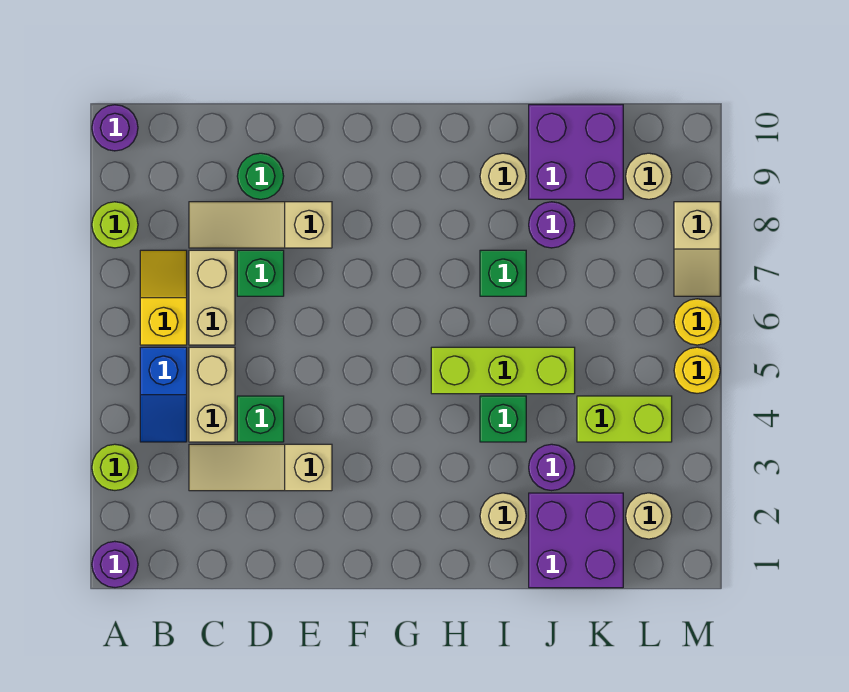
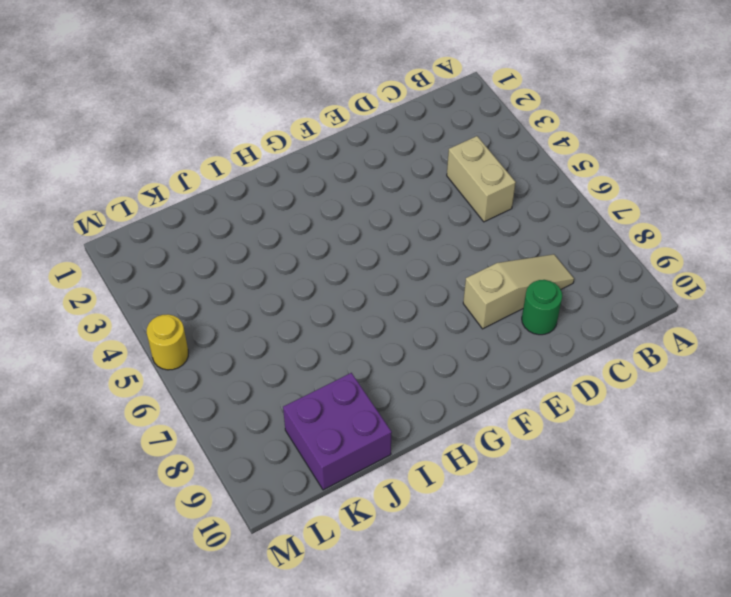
none -> purple 1x1 round brick [92,541,138,588]
none -> lime 1x1 round brick [92,444,138,490]
none -> lime 1x1 round brick [92,202,138,248]

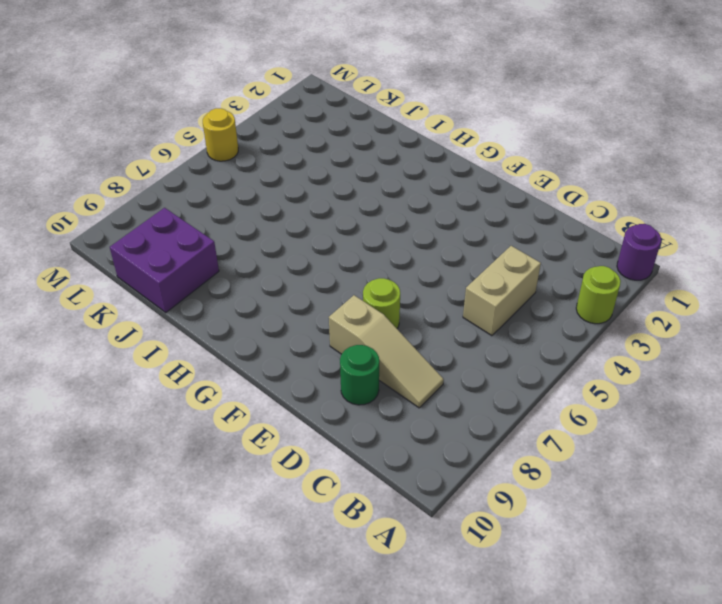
lime 1x1 round brick [363,278,400,328] -> lime 1x1 round brick moved to [92,202,138,248]
none -> purple 1x1 round brick [92,105,138,151]
none -> blue 1x2 slope [140,347,187,442]
none -> yellow 1x2 slope [140,250,187,345]

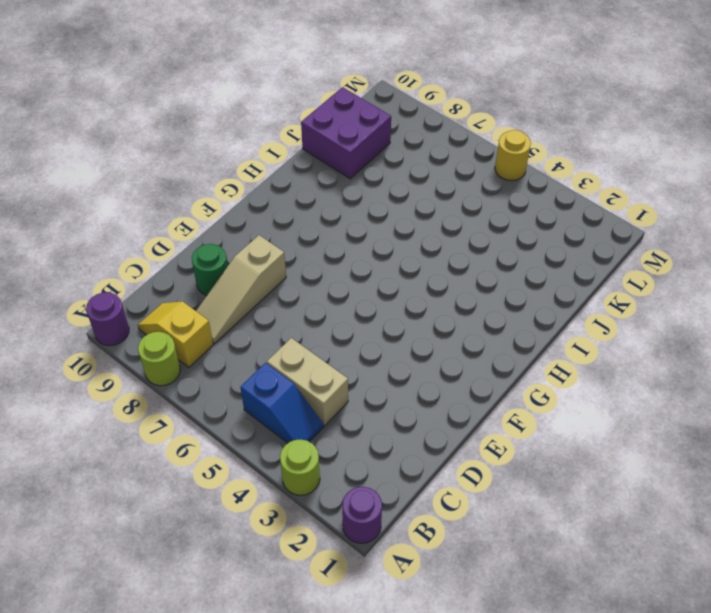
yellow 1x2 slope [138,302,213,367] -> yellow 1x2 slope moved to [140,250,187,345]
none -> tan 1x3 slope [189,444,332,491]
none -> tan 1x2 brick [189,250,235,345]
none -> green 1x1 brick [237,396,284,442]

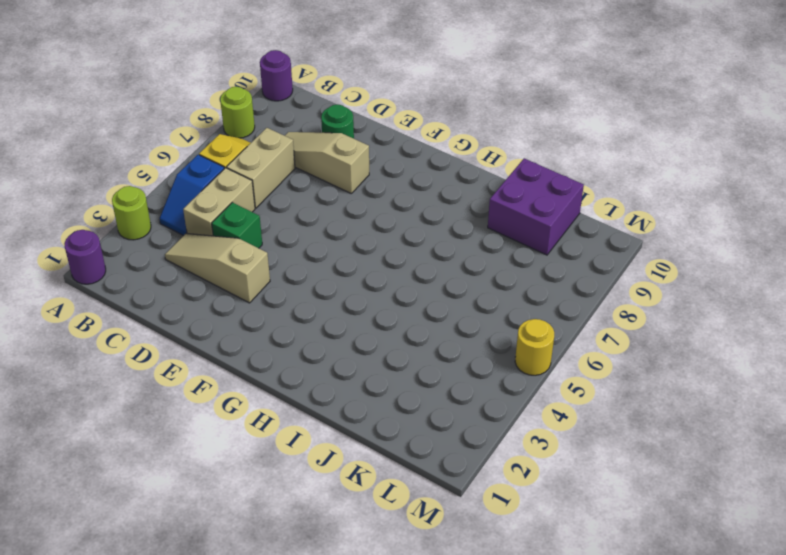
none -> green 1x1 brick [237,250,284,296]
none -> lime 1x3 brick [431,347,575,394]
none -> tan 1x1 round brick [480,493,526,539]

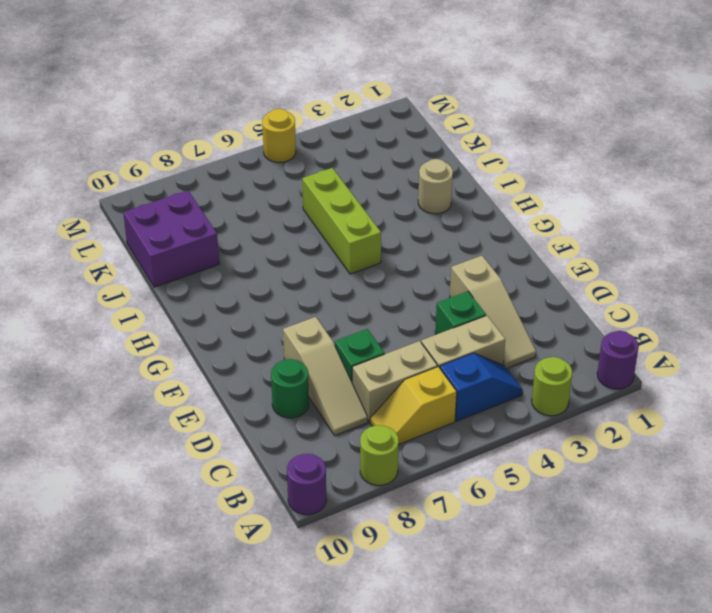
none -> green 1x1 brick [480,396,526,442]
none -> green 1x1 brick [480,250,526,296]
none -> tan 1x1 round brick [480,153,526,199]

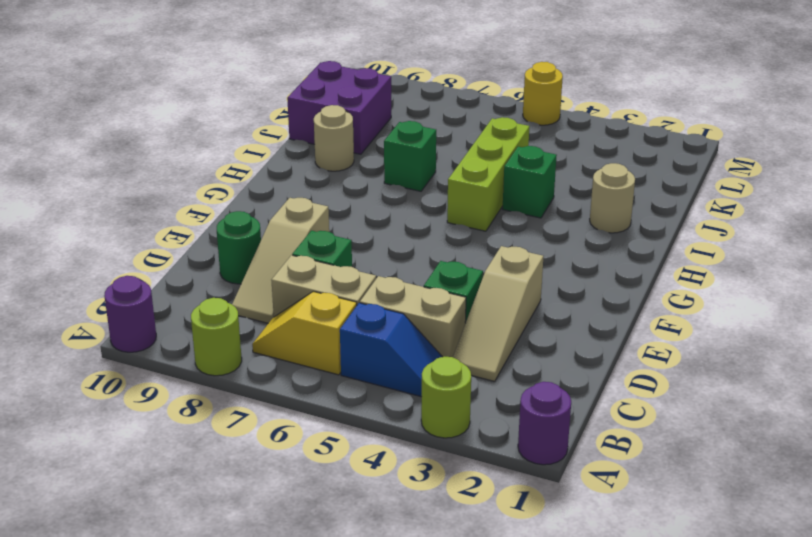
none -> purple 2x2 brick [529,493,623,588]
none -> purple 1x1 round brick [529,444,575,491]
none -> purple 1x1 round brick [529,202,575,248]

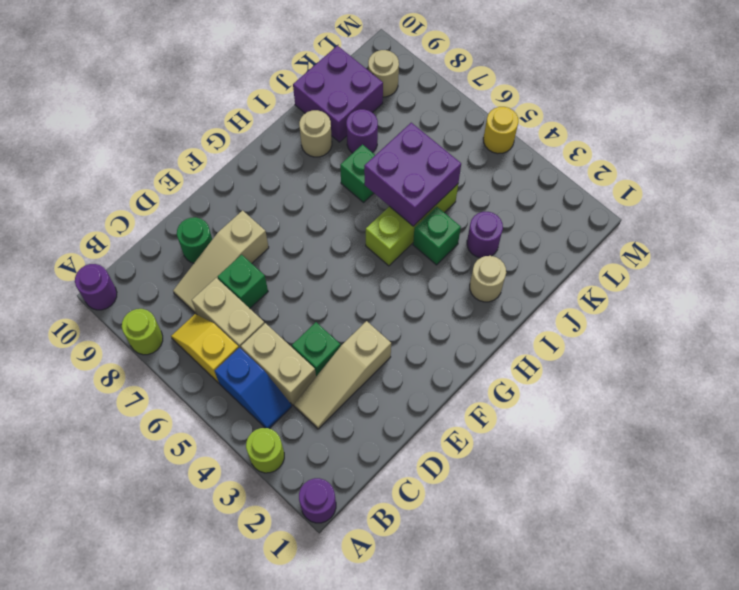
purple 2x2 brick [364,123,461,226] -> purple 2x2 brick moved to [529,493,623,588]
none -> lime 1x2 brick [577,396,672,442]
none -> tan 1x1 round brick [626,493,672,539]
none -> yellow 1x1 round brick [674,299,720,345]

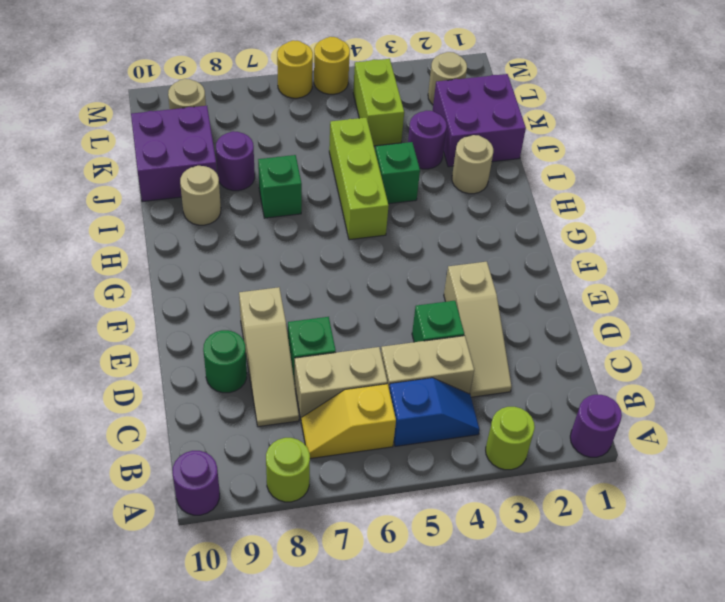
none -> tan 1x2 slope [674,202,720,296]

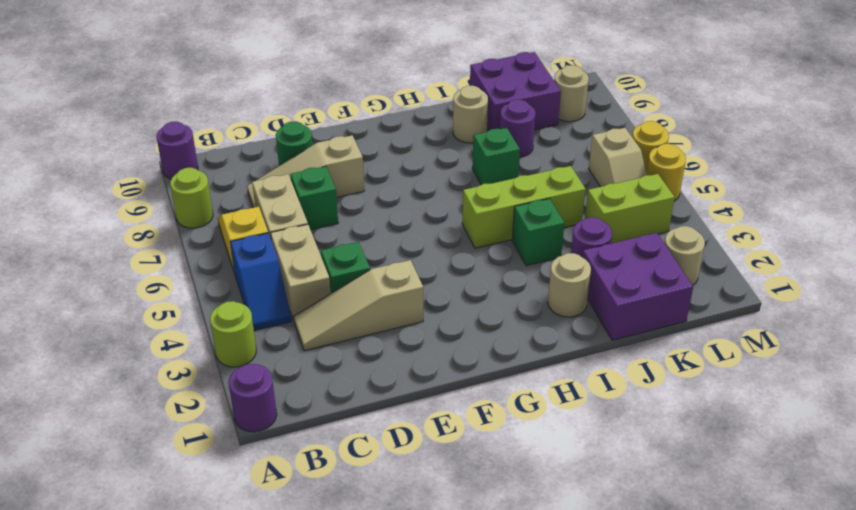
tan 1x2 slope [589,128,647,187] -> tan 1x2 slope moved to [674,202,720,296]

